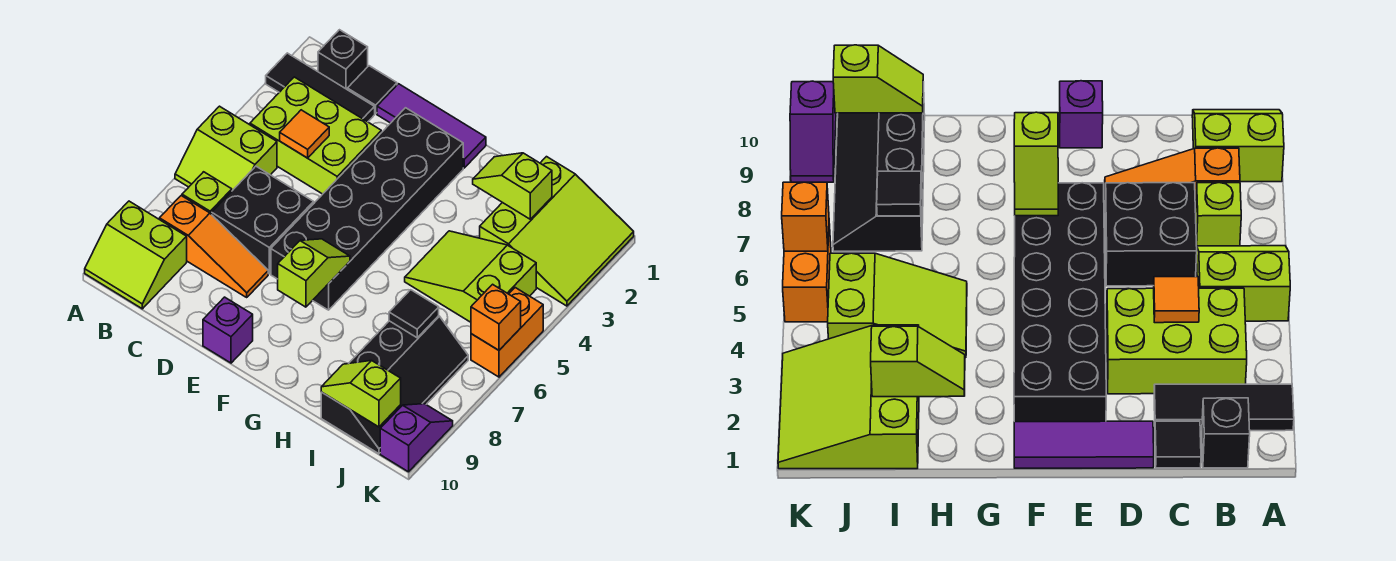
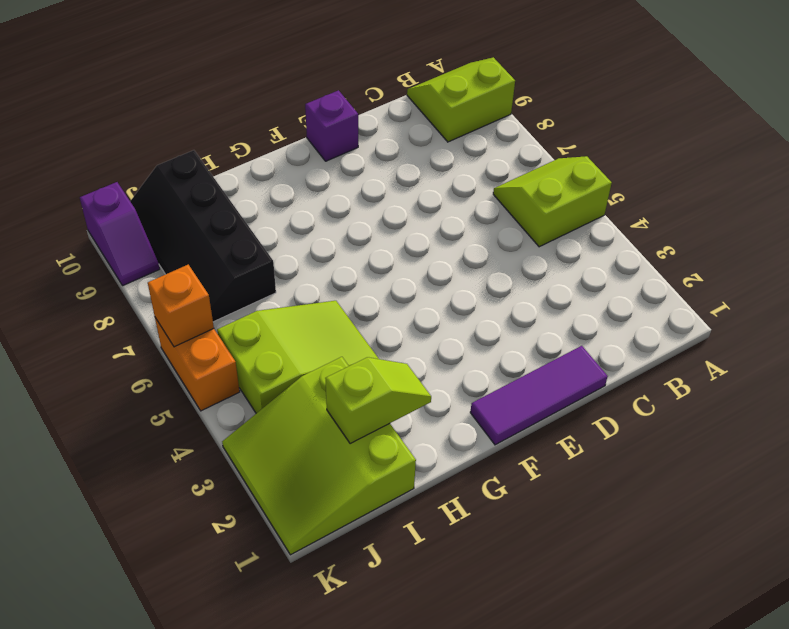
none -> black 1x3 tile [266,53,375,122]
none -> black 1x1 brick [318,30,368,89]
none -> lime 2x3 brick [250,77,381,194]

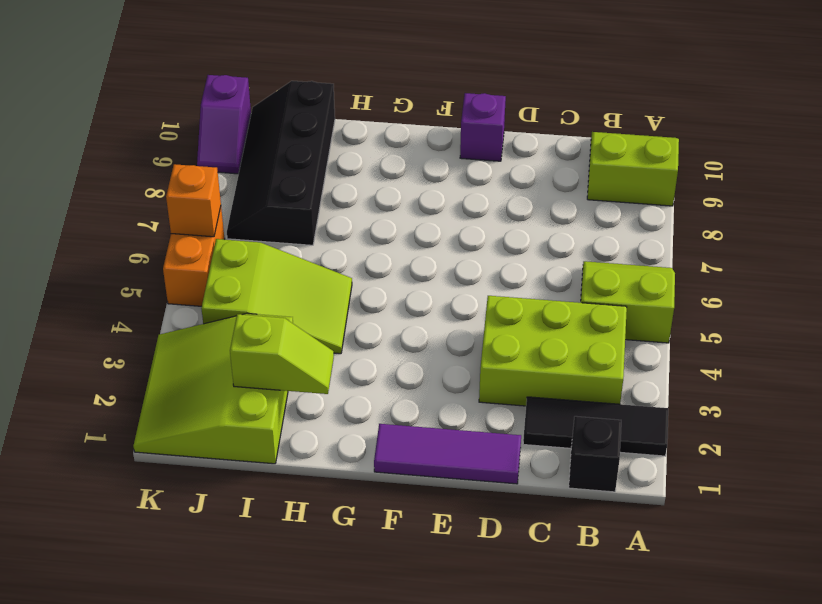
none -> lime 1x1 brick [182,172,232,215]
none -> orange 1x3 slope [159,196,268,297]
none -> black 1x1 tile [347,66,397,114]

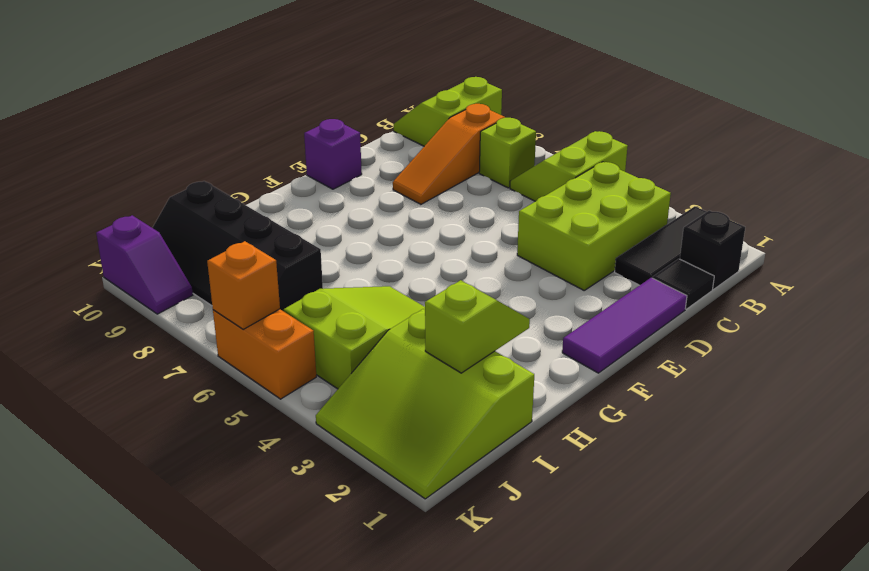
none -> black 2x2 brick [212,166,314,274]
none -> black 2x6 brick [271,108,463,310]
none -> orange 1x1 tile [280,110,329,158]

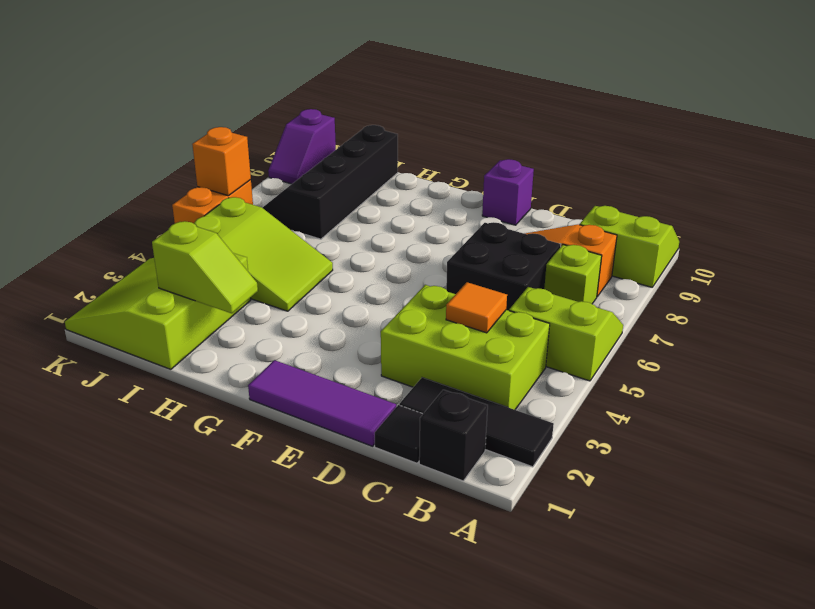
none -> black 2x6 brick [271,108,463,310]
none -> lime 1x2 slope [278,239,350,307]
none -> black 1x1 tile [389,290,439,338]

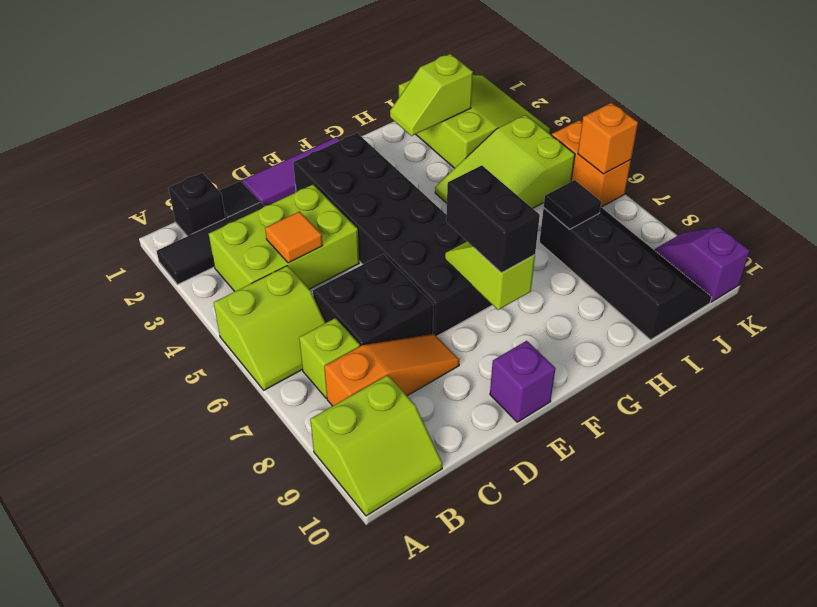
black 1x2 brick [446,166,540,273] -> none
none -> lime 1x2 slope [321,361,401,427]

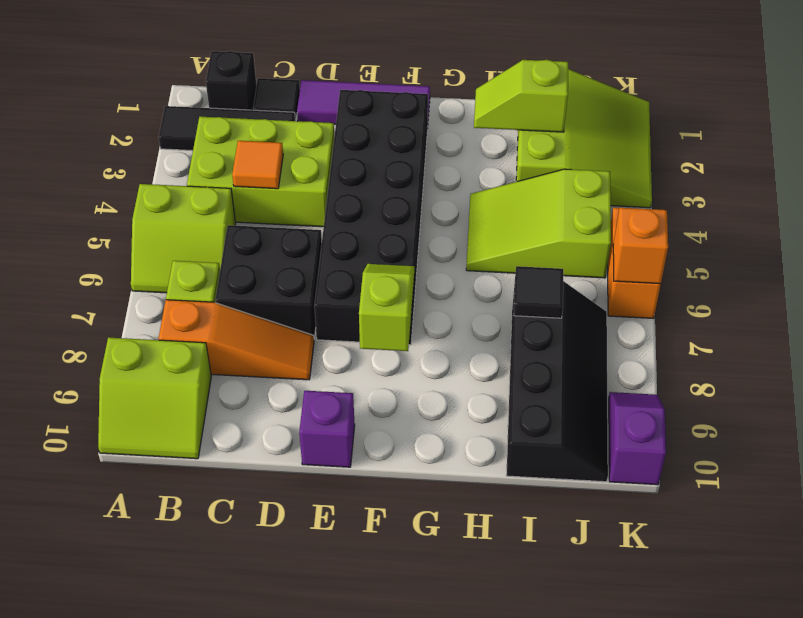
none -> lime 1x2 slope [321,361,401,427]

